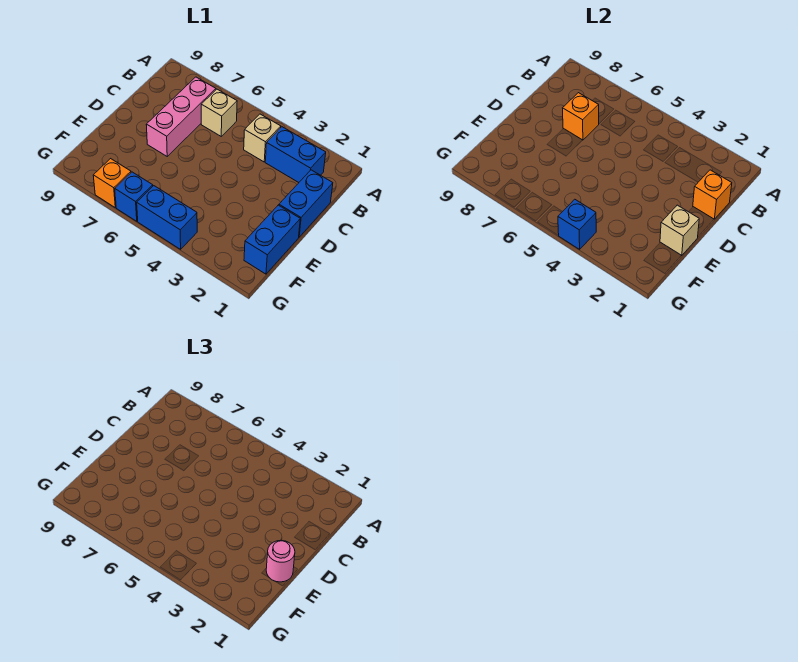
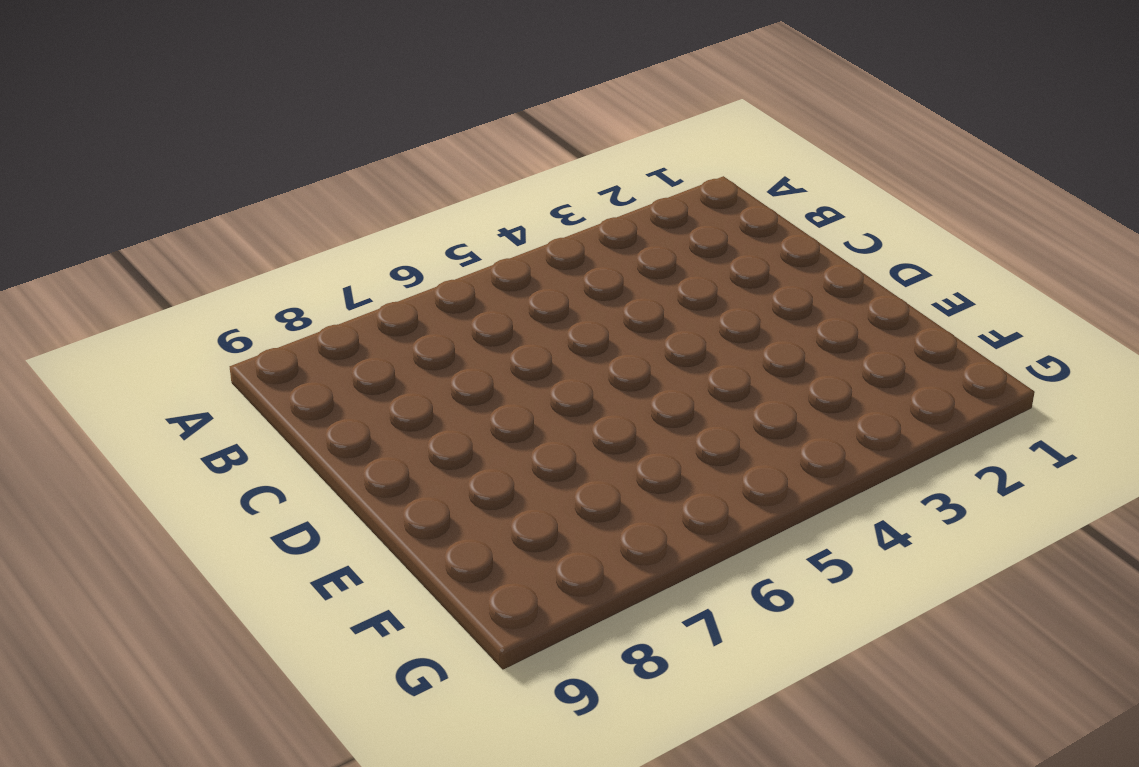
none -> blue 1x2 brick [265,127,326,182]
none -> tan 1x1 brick [244,114,281,162]
none -> tan 1x1 brick [201,89,237,136]

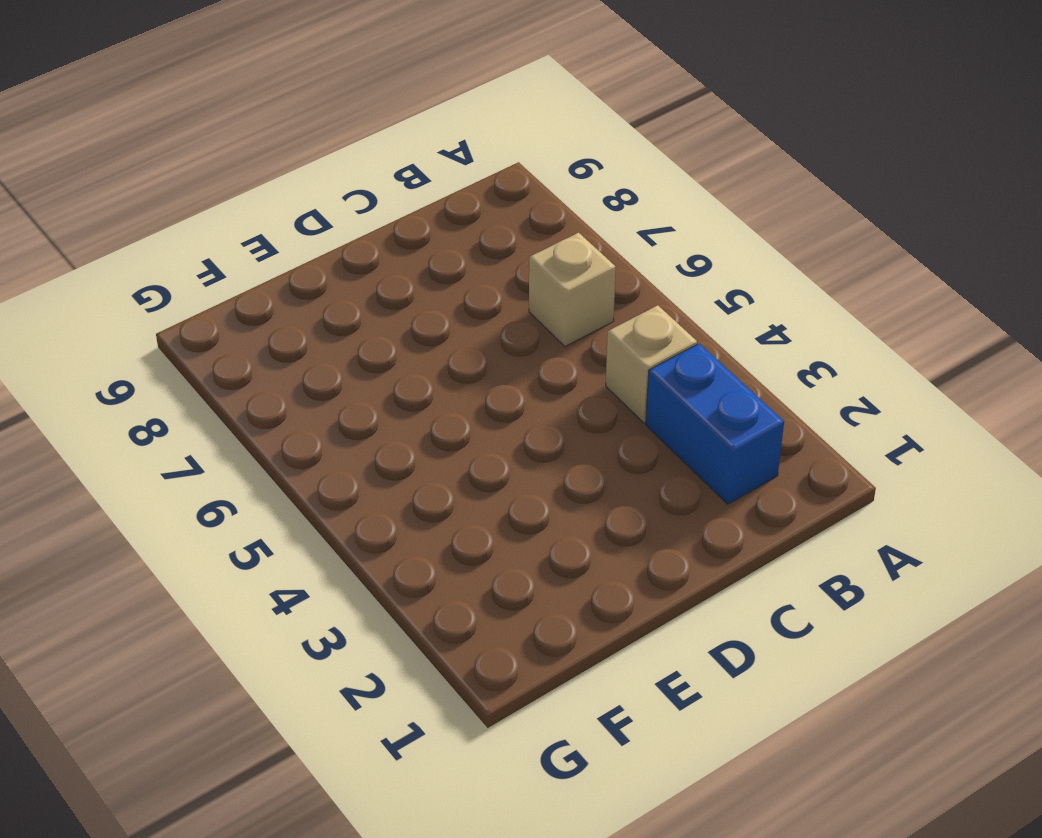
none -> pink 1x3 brick [146,77,216,156]
none -> blue 1x2 brick [279,170,333,237]
none -> blue 1x2 brick [244,205,300,274]

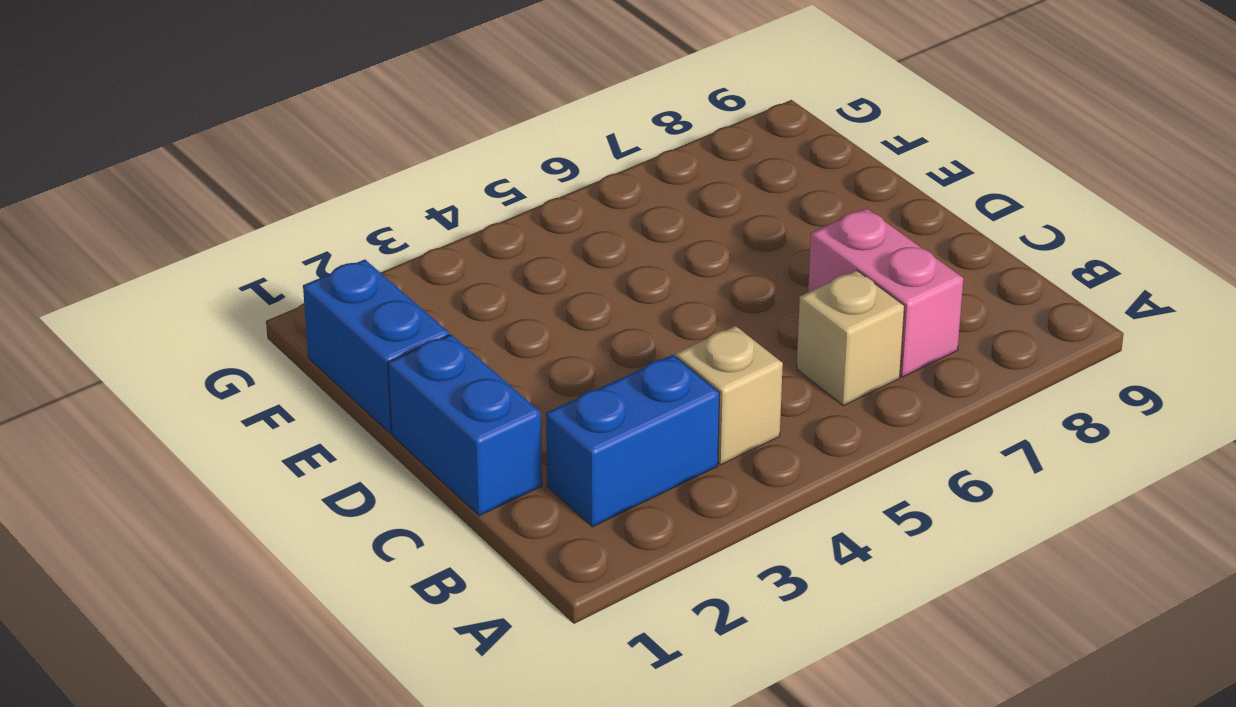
pink 1x2 brick [808,208,963,377] -> pink 1x3 brick [146,77,216,156]
none -> blue 1x2 brick [137,186,197,249]
none -> blue 1x1 brick [115,172,153,221]
none -> orange 1x1 brick [93,159,131,207]

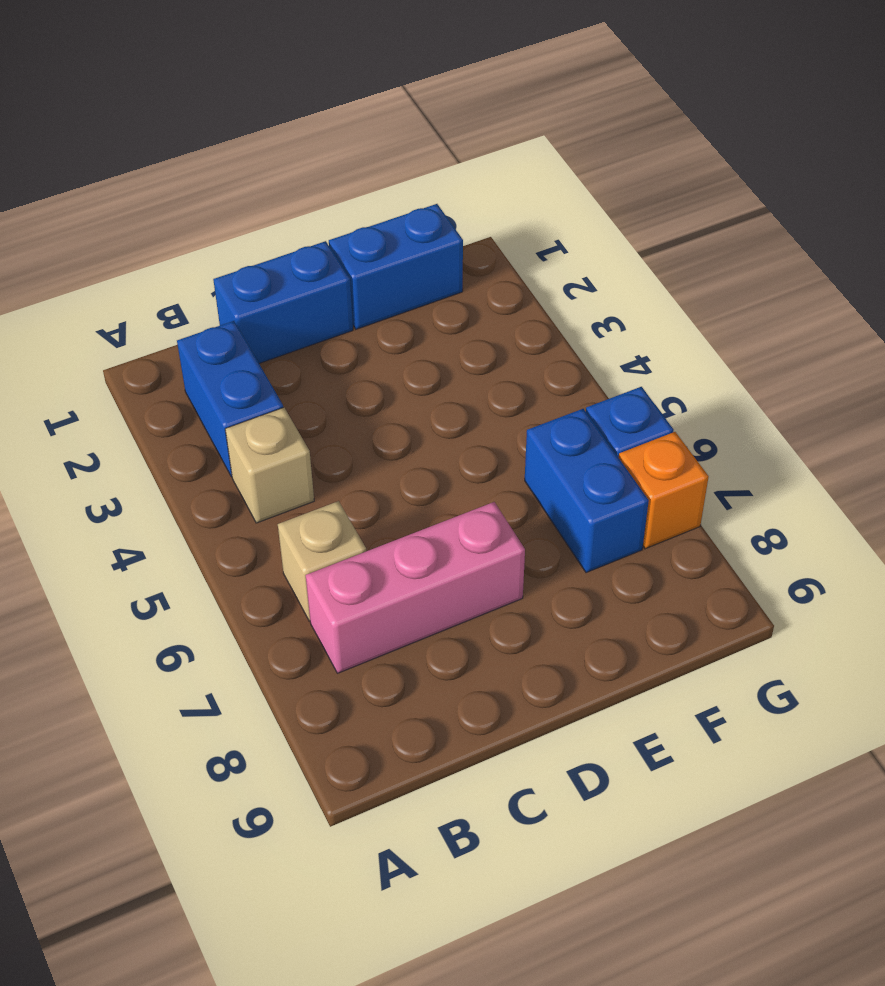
blue 1x2 brick [525,409,649,573] -> blue 1x2 brick moved to [137,186,197,249]
none -> orange 1x1 brick [693,170,732,219]
none -> orange 1x1 brick [563,93,599,140]
none -> tan 1x1 brick [660,205,699,256]

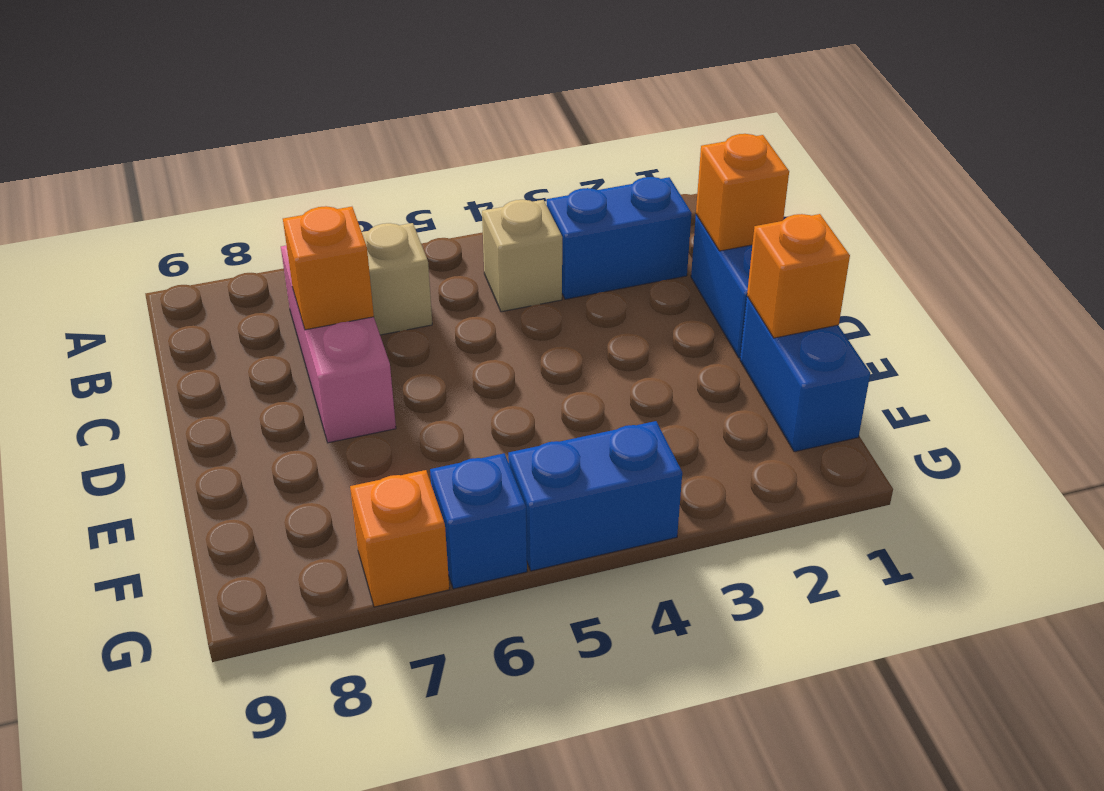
orange 1x1 brick [747,214,850,338] -> tan 1x1 brick [660,205,699,256]
none -> blue 1x1 brick [558,199,596,249]
none -> pink 1x1 round brick [266,540,295,582]

